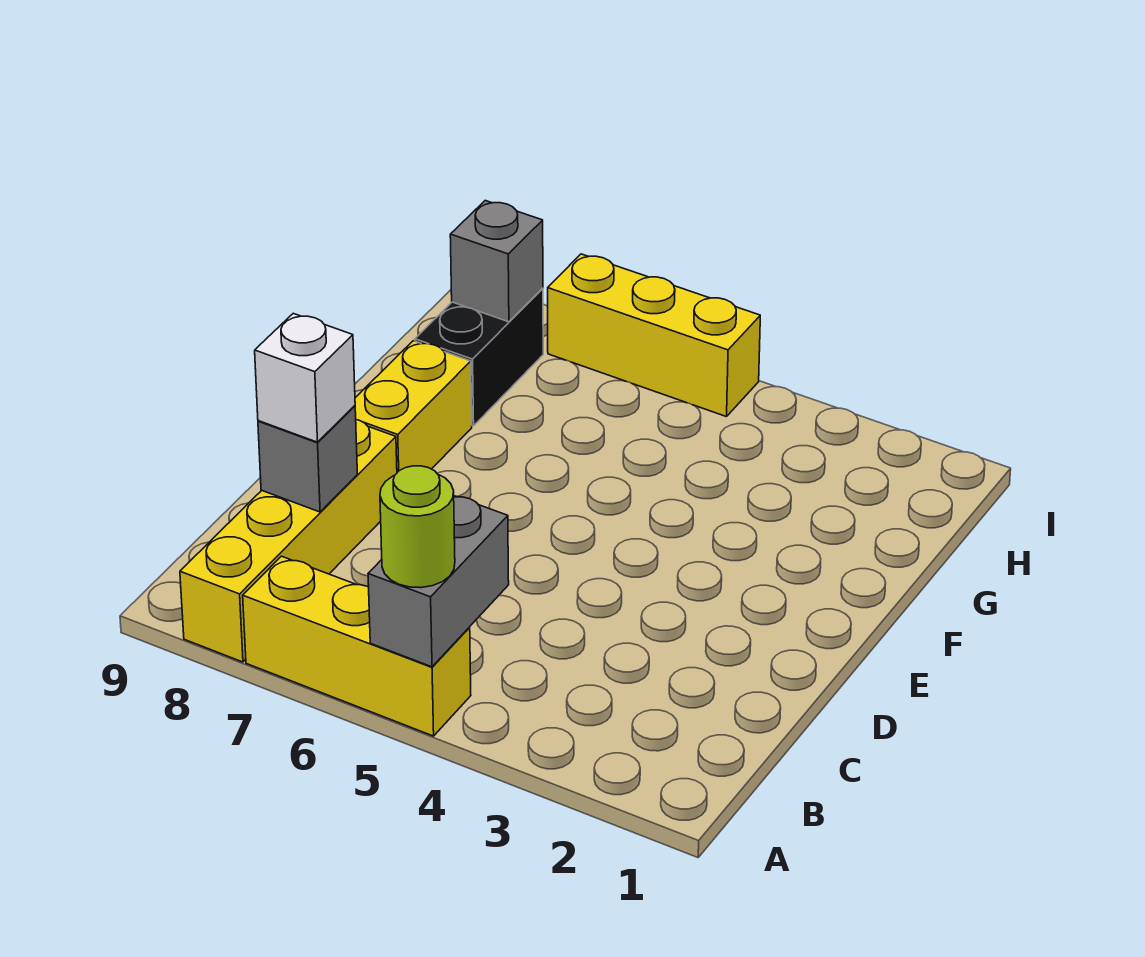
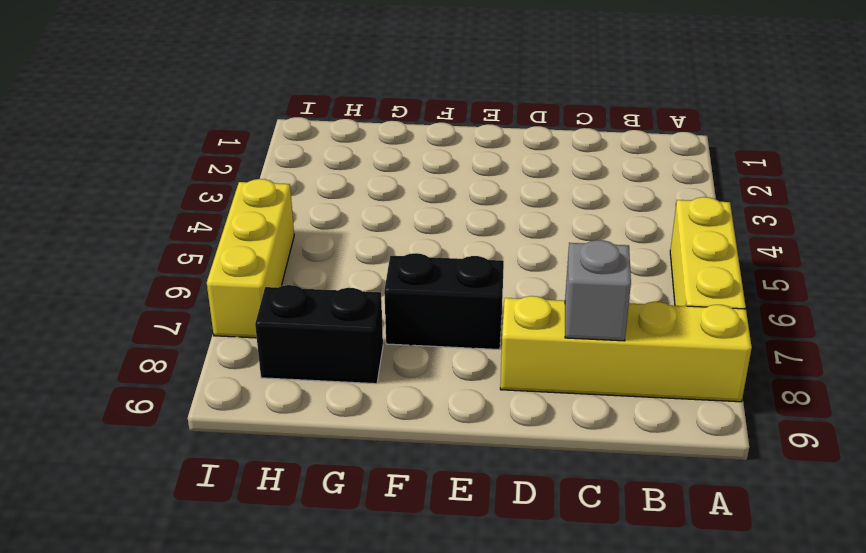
black 1x2 brick [384,253,504,349] -> none
none -> yellow 1x2 brick [355,341,472,472]
none -> grey 1x2 brick [368,496,509,667]

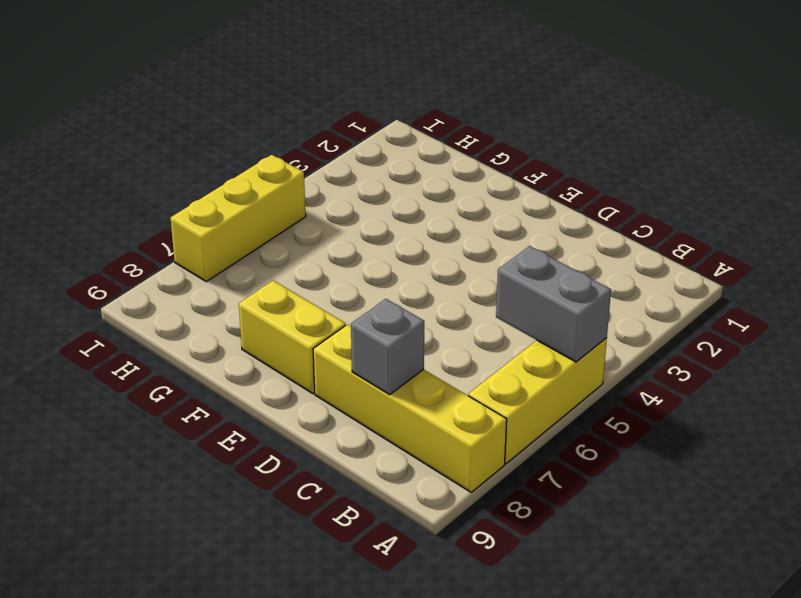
none -> black 1x2 brick [415,288,543,426]
none -> grey 1x1 brick [450,201,543,322]

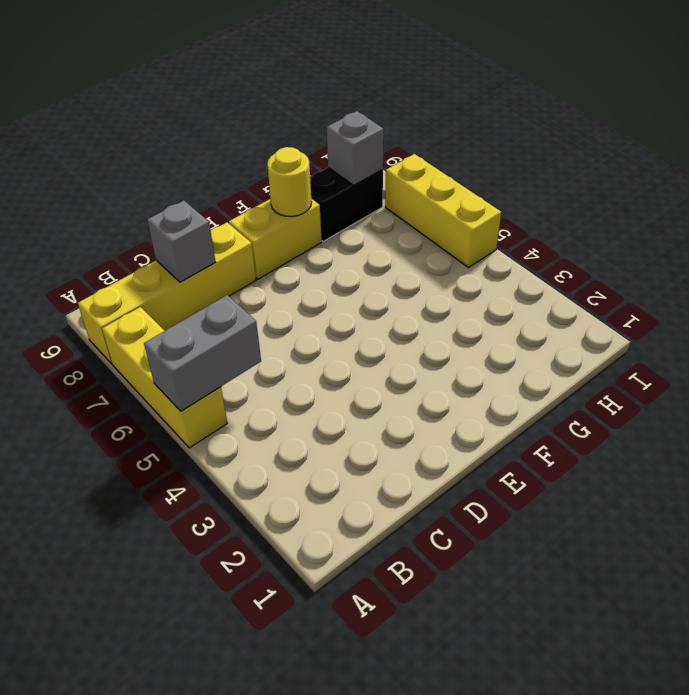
yellow 1x1 round brick [267,147,311,217] -> none
none -> lime 1x1 round brick [380,466,455,588]
none -> white 1x1 brick [255,313,355,442]

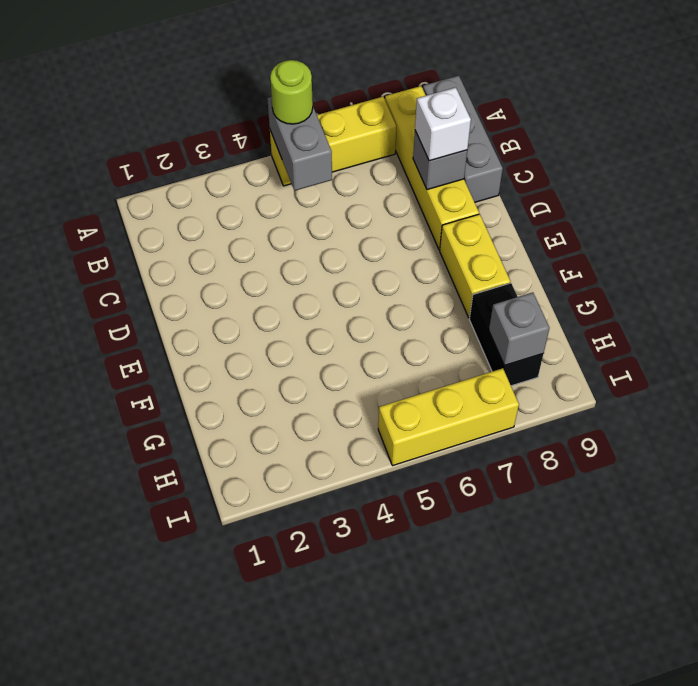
grey 1x3 brick [423,76,503,202] -> none

